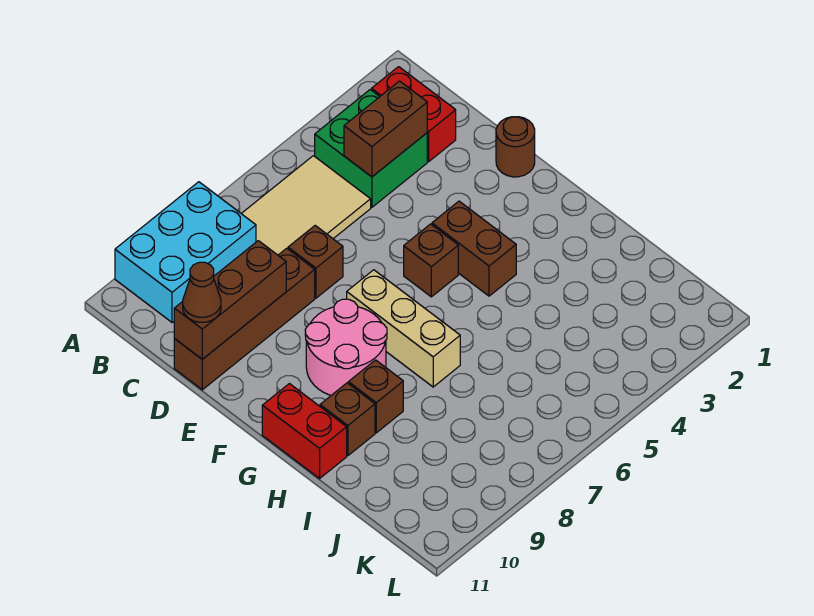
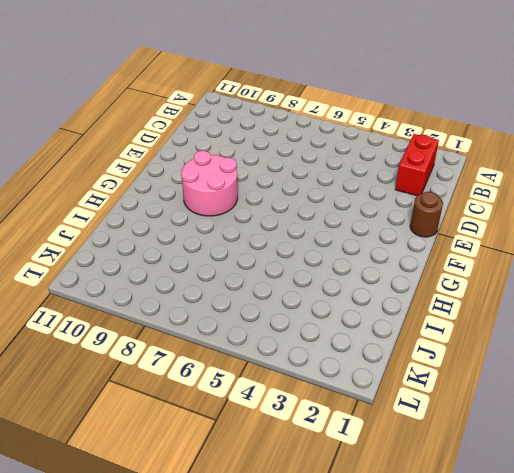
none -> cyan 2x3 brick [115,182,256,322]
none -> green 2x2 brick [315,90,427,207]
none -> tan 2x3 tile [241,156,371,255]

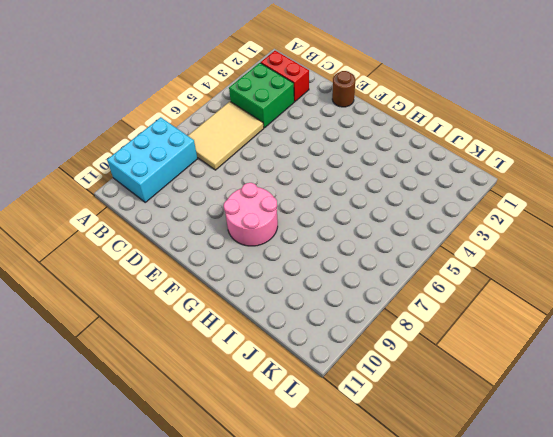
none -> brown 1x1 brick [288,226,343,298]
none -> brown 1x4 brick [174,248,315,390]
none -> brown 1x2 brick [432,201,516,296]

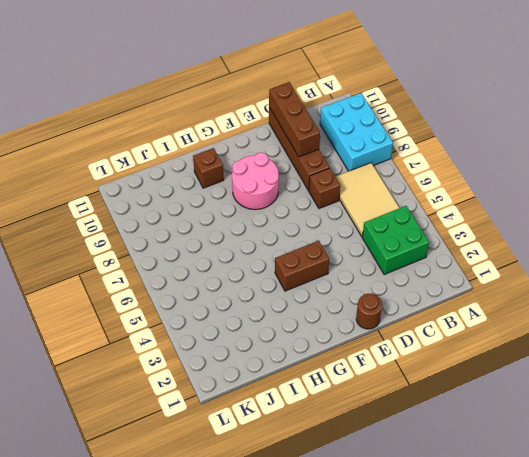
none -> red 1x2 brick [372,67,456,161]
none -> brown 1x1 brick [404,224,458,297]
none -> tan 1x3 brick [347,270,460,387]

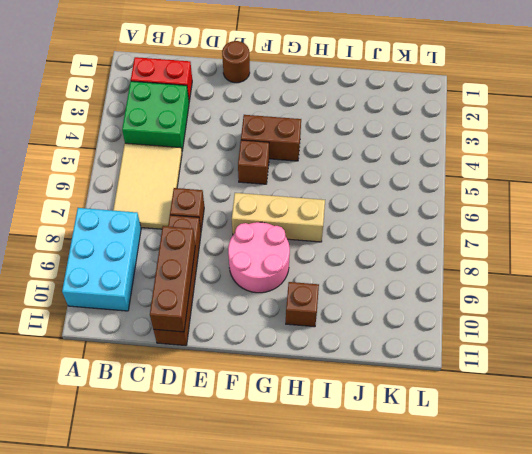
none -> red 1x2 brick [262,384,347,479]
none -> brown 1x1 brick [348,360,403,433]
none -> brown 1x2 brick [344,81,427,177]

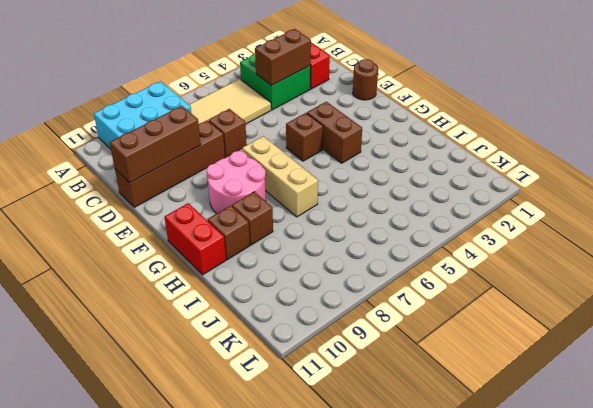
none -> brown 1x1 cone [183,262,221,322]

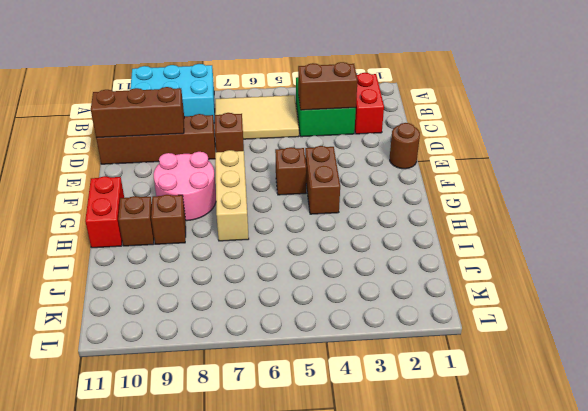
none -> brown 1x1 cone [183,262,221,322]

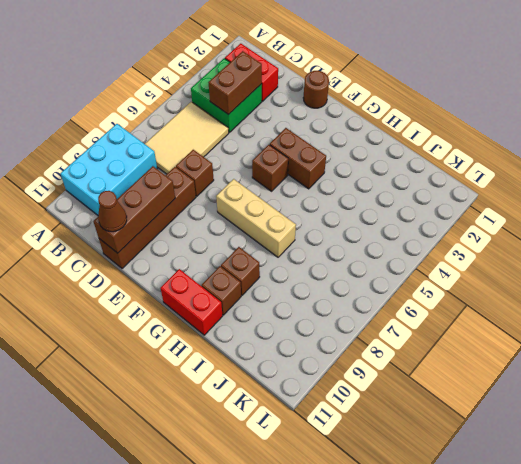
none -> pink 2x2 round brick [305,299,387,395]

